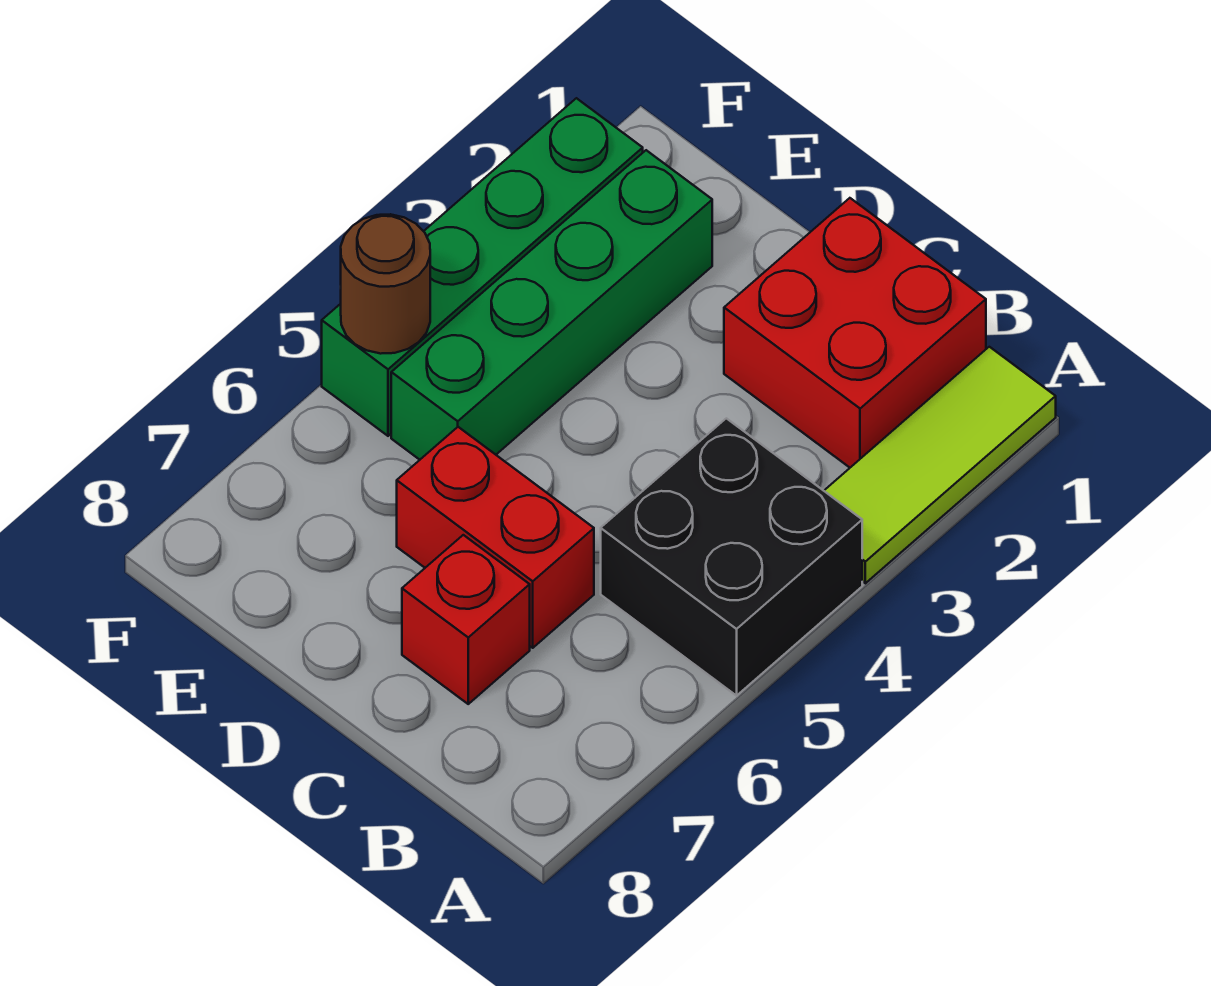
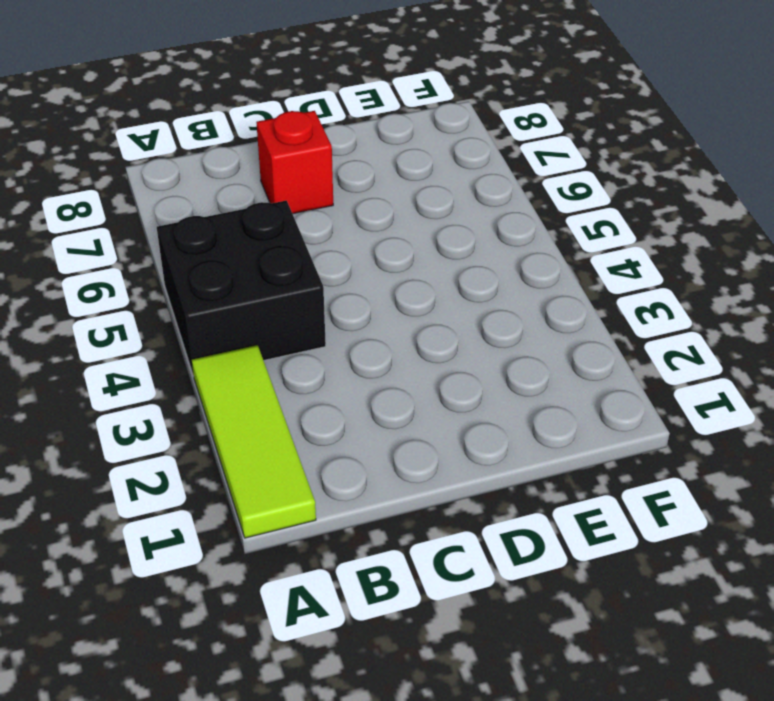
none -> red 2x2 brick [724,198,986,468]
none -> red 1x2 brick [397,427,594,648]

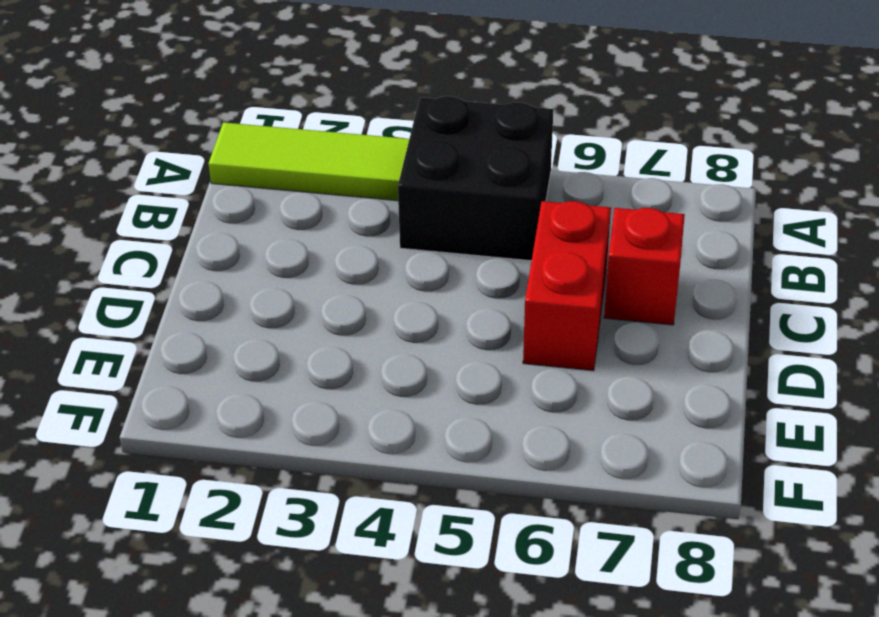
none -> red 2x2 brick [724,198,986,468]
none -> green 1x4 brick [391,150,712,460]

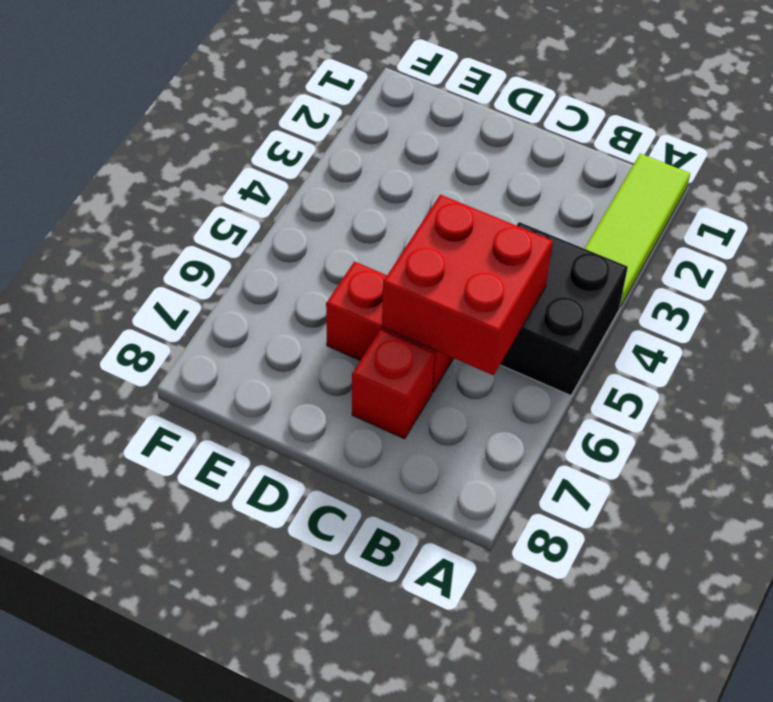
red 2x2 brick [382,195,553,375] -> red 2x2 brick moved to [724,198,986,468]
none -> green 1x4 brick [391,150,712,460]
none -> green 1x4 brick [322,98,643,436]

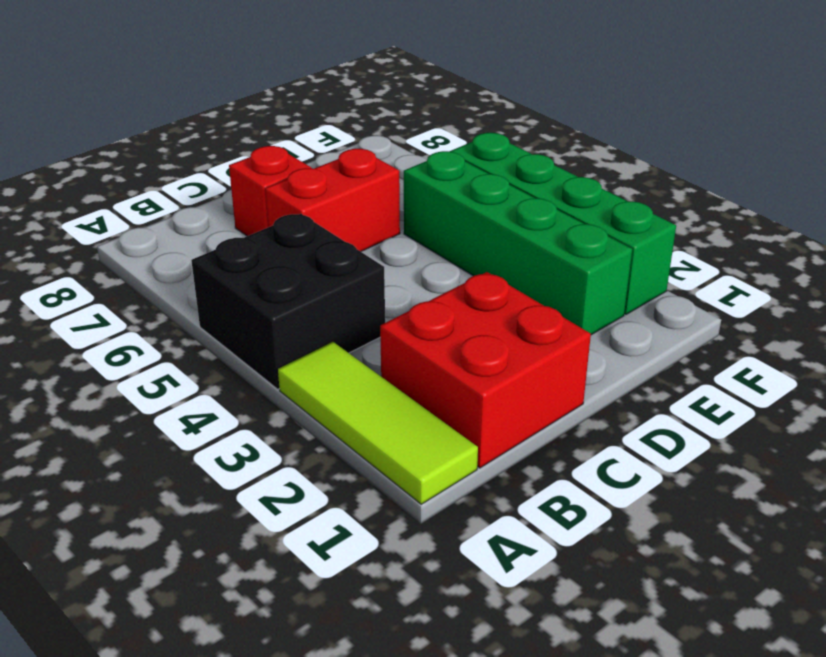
none -> brown 1x1 round brick [341,214,430,354]

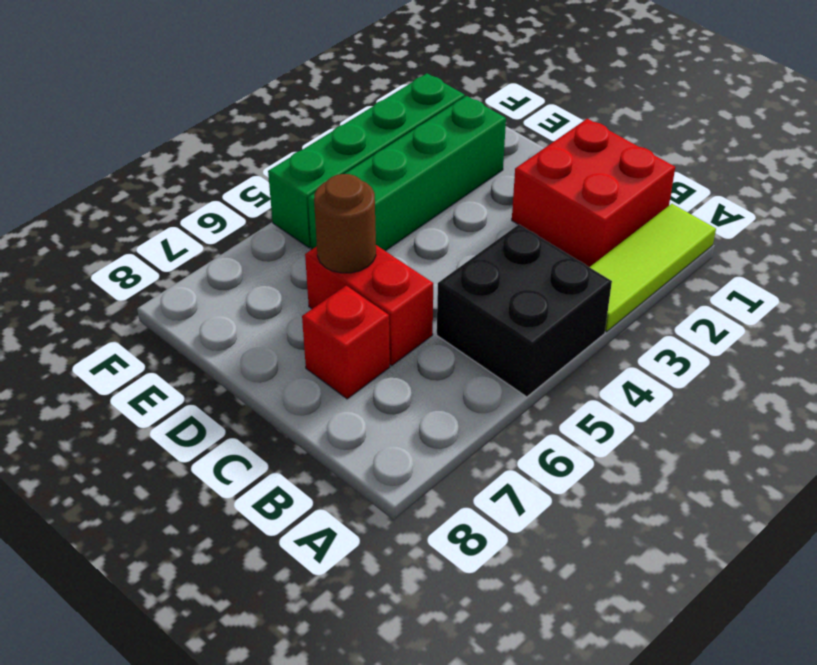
brown 1x1 round brick [314,174,376,273] -> brown 1x1 round brick moved to [341,214,430,354]

